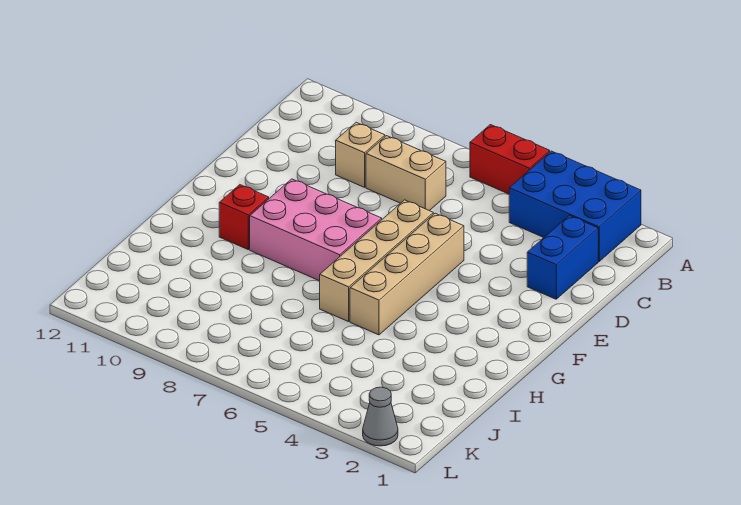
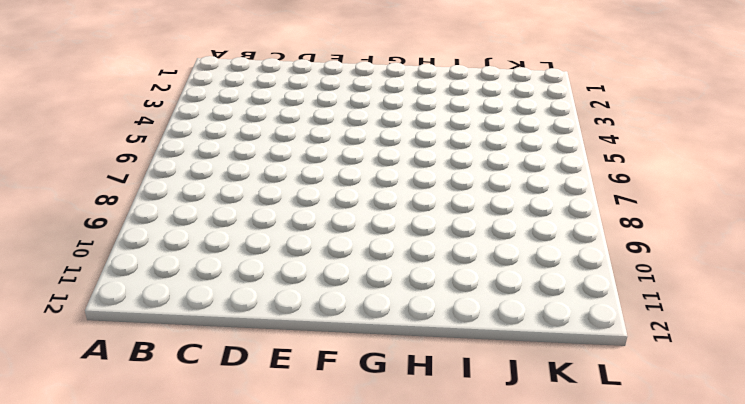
none -> blue 2x3 brick [509,151,641,261]
none -> red 1x2 brick [470,125,550,194]

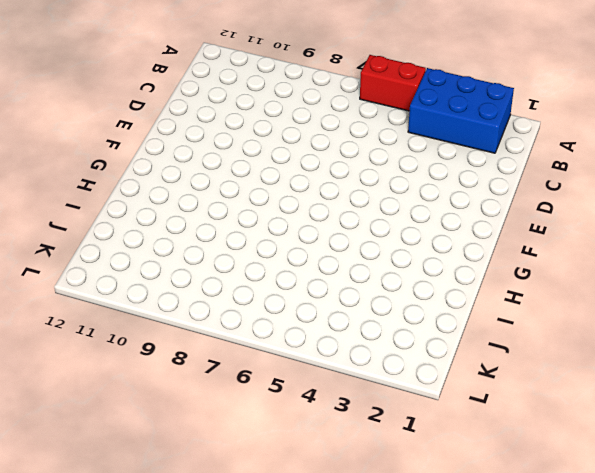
none -> blue 1x2 brick [527,215,598,299]
none -> tan 1x2 brick [366,136,446,211]

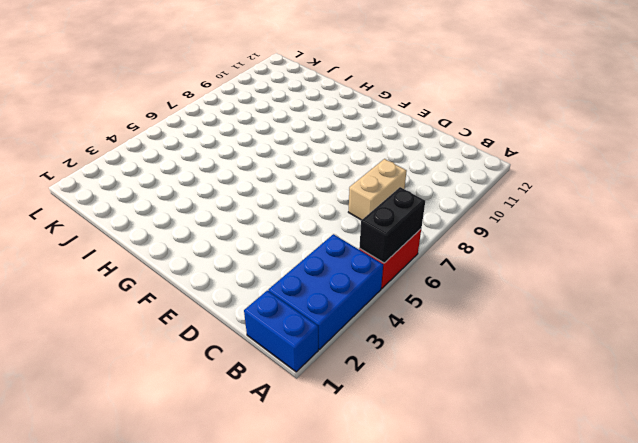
blue 1x2 brick [244,291,318,372] -> blue 1x2 brick moved to [527,215,598,299]
black 1x2 brick [359,187,425,263] -> none
none -> tan 1x1 brick [336,122,385,187]
none -> tan 1x4 brick [350,213,464,335]

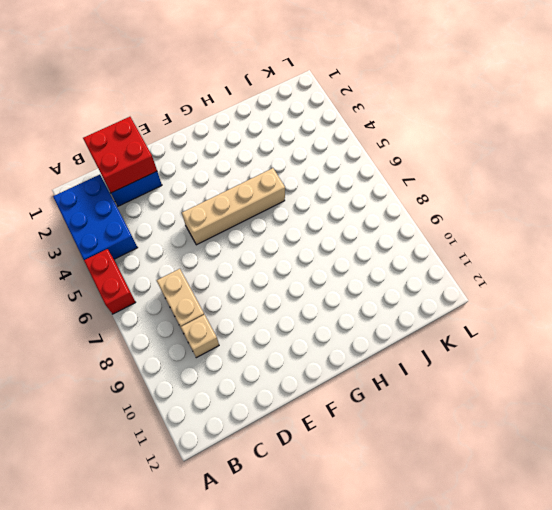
red 2x2 brick [83,117,157,193] -> none
none -> tan 1x4 brick [320,200,433,322]
none -> pink 2x3 brick [250,179,382,281]

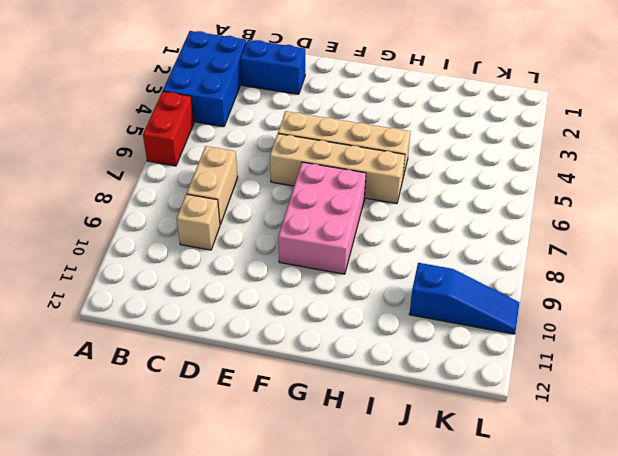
blue 1x3 slope [409,263,520,334] -> none
none -> red 1x1 brick [219,185,269,249]
none -> grey 1x1 cone [363,387,398,446]

